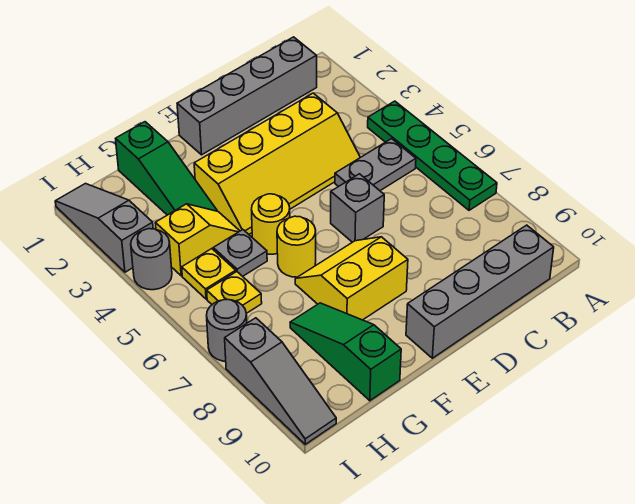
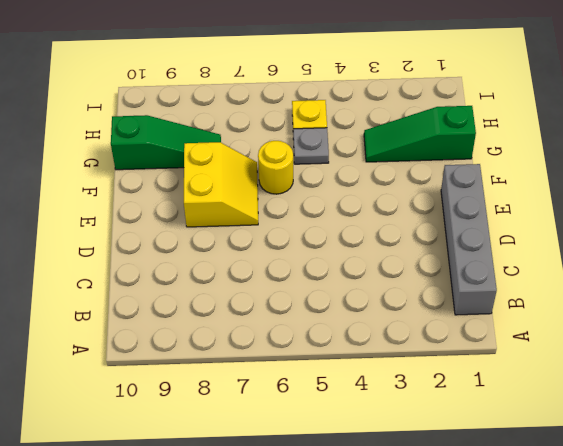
none -> green 1x4 plate [368,101,497,210]
none -> grey 1x2 plate [335,139,416,191]
none -> grey 1x4 brick [406,225,554,358]

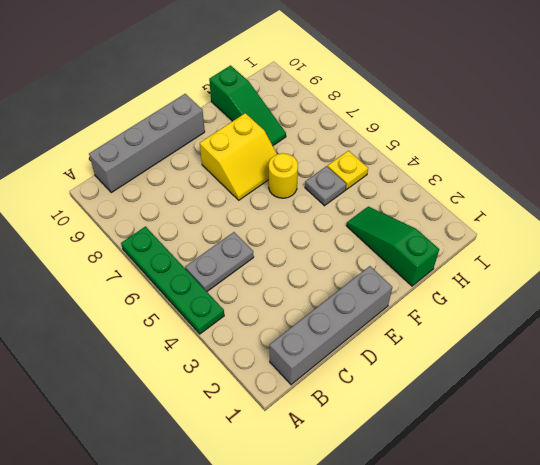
none -> yellow 2x4 slope [194,93,360,234]
none -> grey 1x1 brick [331,174,384,242]
none -> yellow 1x1 round brick [251,194,290,254]

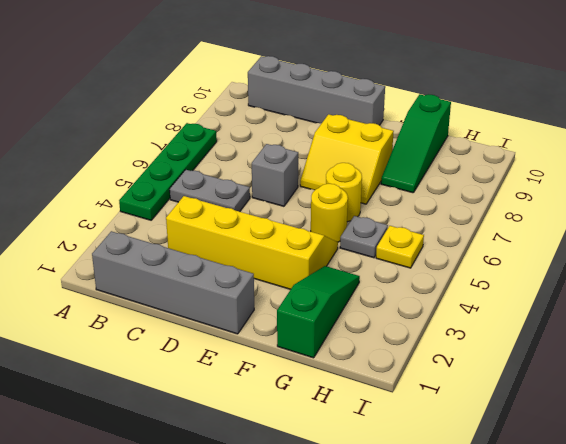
none -> yellow 1x2 slope [155,204,240,276]
none -> yellow 1x1 plate [207,272,262,313]
none -> grey 1x3 slope [55,184,153,272]

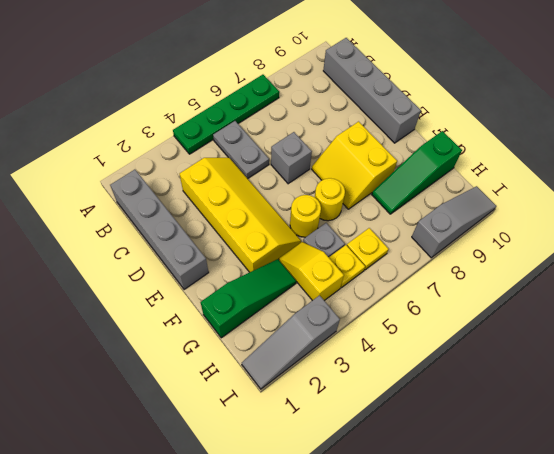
none -> grey 1x1 round brick [131,229,172,290]
none -> grey 1x1 round brick [207,300,247,361]

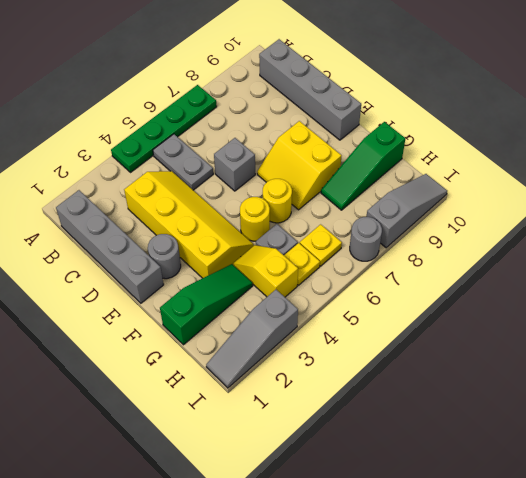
grey 1x1 round brick [148,234,181,279] -> grey 1x1 round brick moved to [131,229,172,290]

